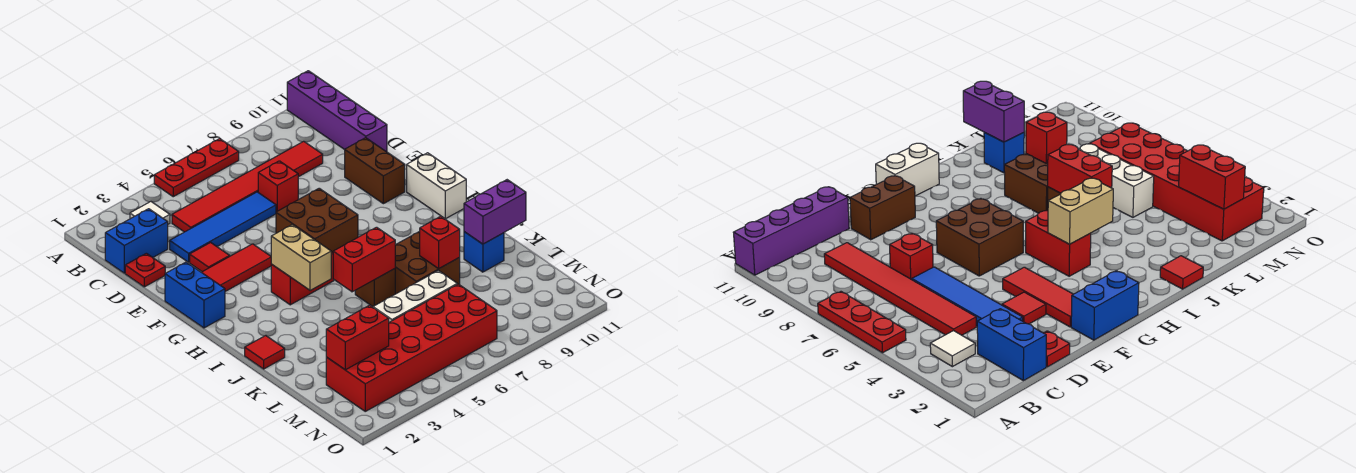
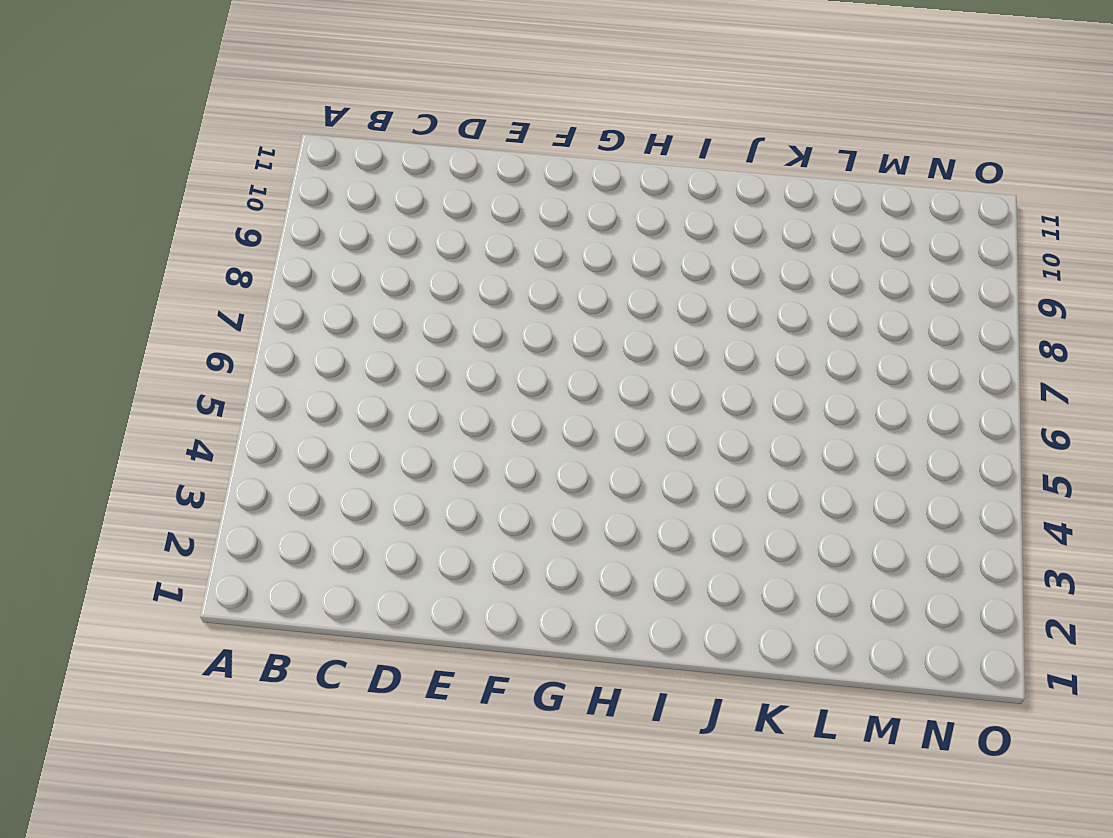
none -> red 1x3 plate [154,139,239,197]
none -> purple 1x4 brick [287,71,387,152]
none -> white 1x1 tile [130,202,170,224]

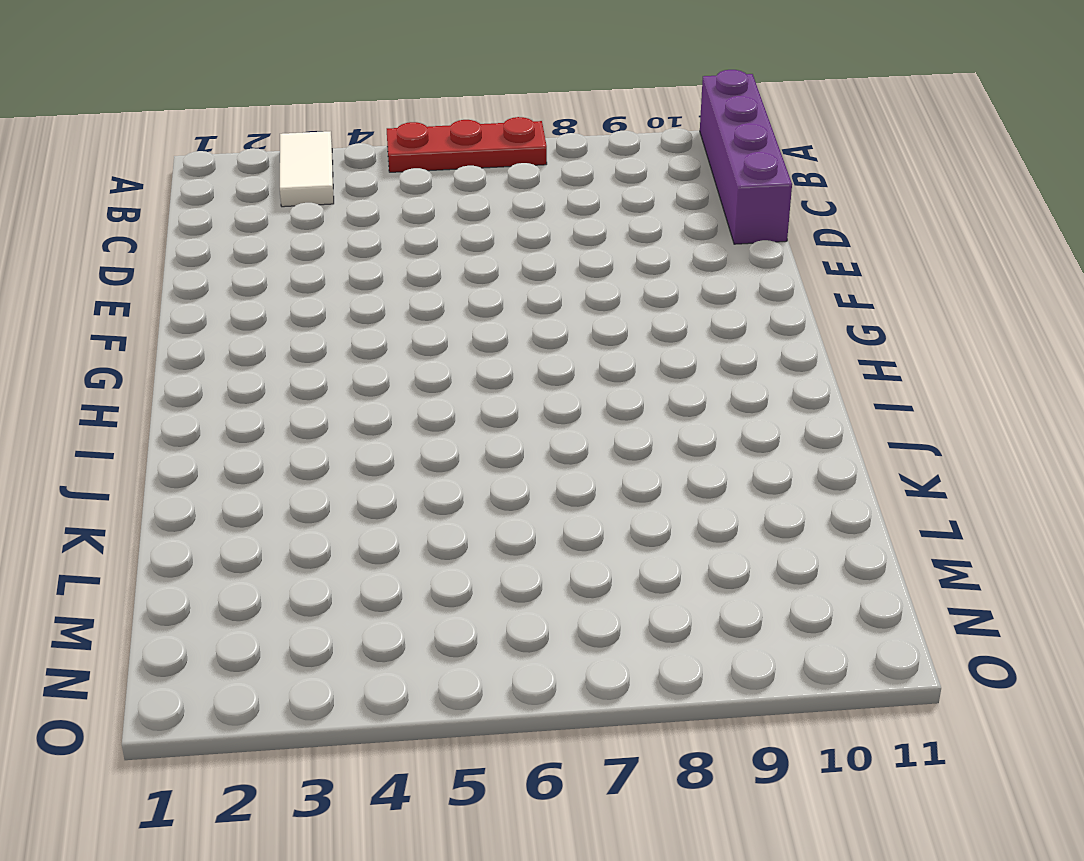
white 1x2 tile [280,131,334,207] -> white 1x1 tile [130,202,170,224]
none -> blue 1x2 brick [105,209,168,273]
none -> red 1x6 tile [172,141,323,232]
none -> red 1x1 plate [125,253,165,287]

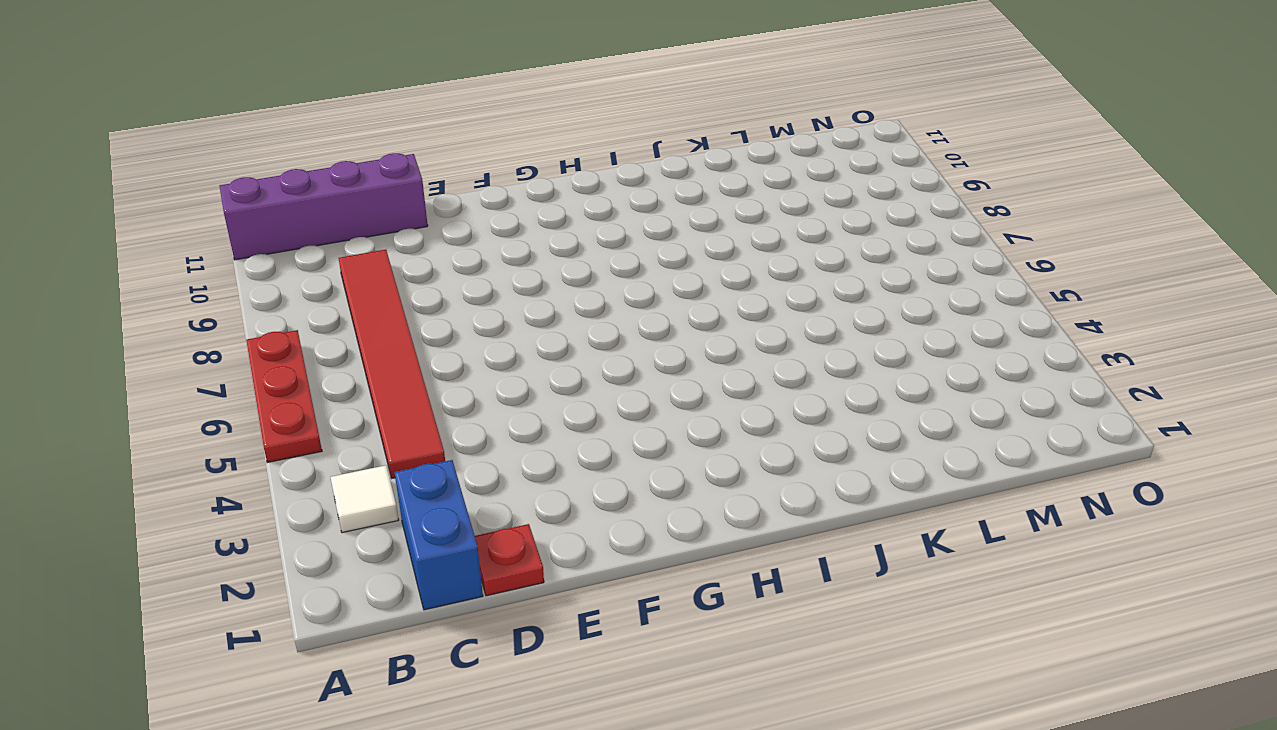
none -> blue 1x4 tile [170,192,276,262]
none -> red 1x1 brick [258,161,298,212]
none -> red 1x1 tile [190,243,230,272]

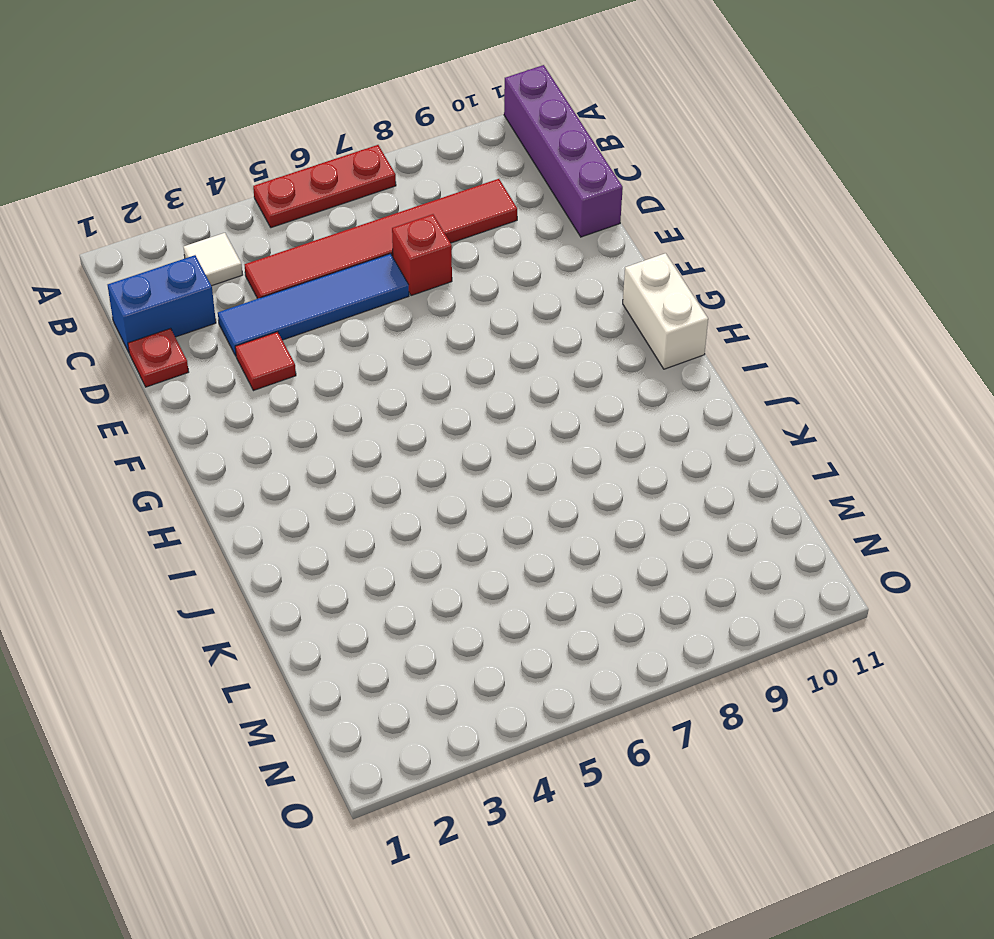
none -> brown 1x2 brick [345,138,405,204]
none -> blue 1x2 brick [165,262,225,328]
none -> red 1x3 tile [202,244,271,291]

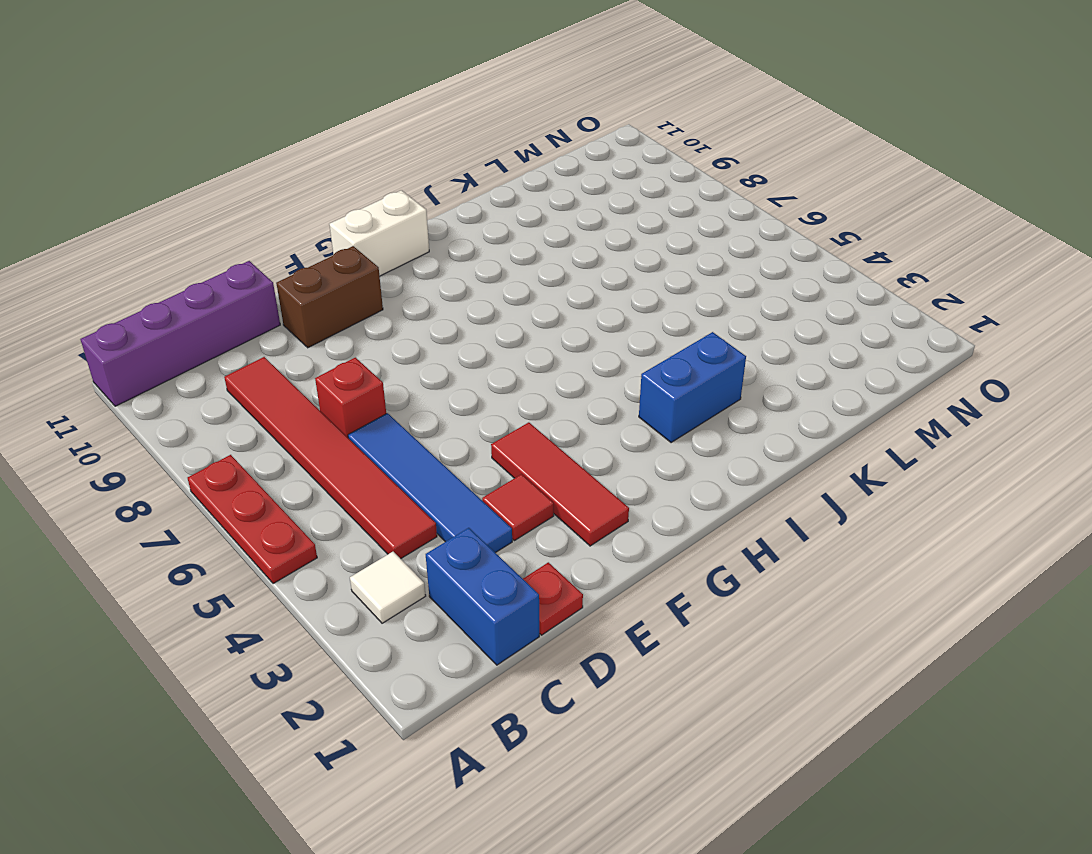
blue 1x2 brick [639,332,746,443] -> blue 1x2 brick moved to [165,262,225,328]
none -> brown 2x2 brick [276,188,358,252]
none -> red 1x2 brick [271,252,334,305]
none -> red 1x1 tile [245,336,285,369]

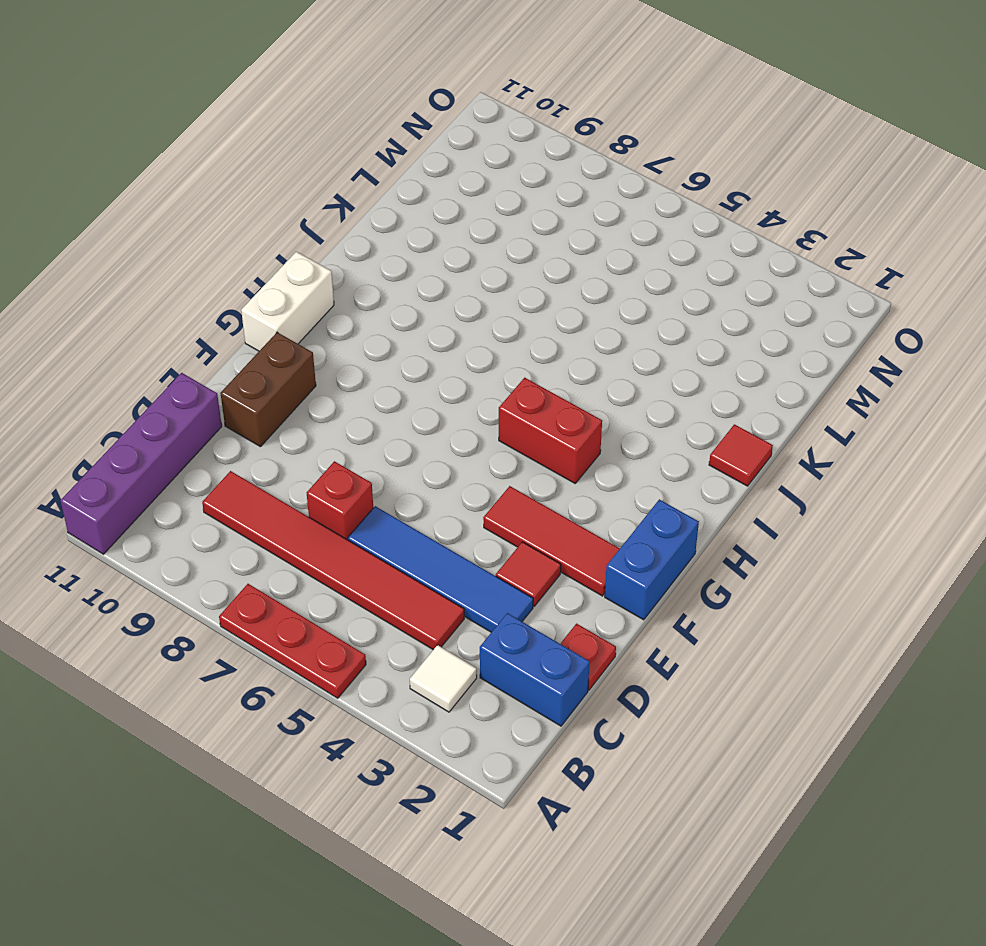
none -> brown 2x2 brick [276,188,358,252]
none -> brown 1x1 brick [355,269,395,307]
none -> brown 2x2 brick [395,231,460,294]

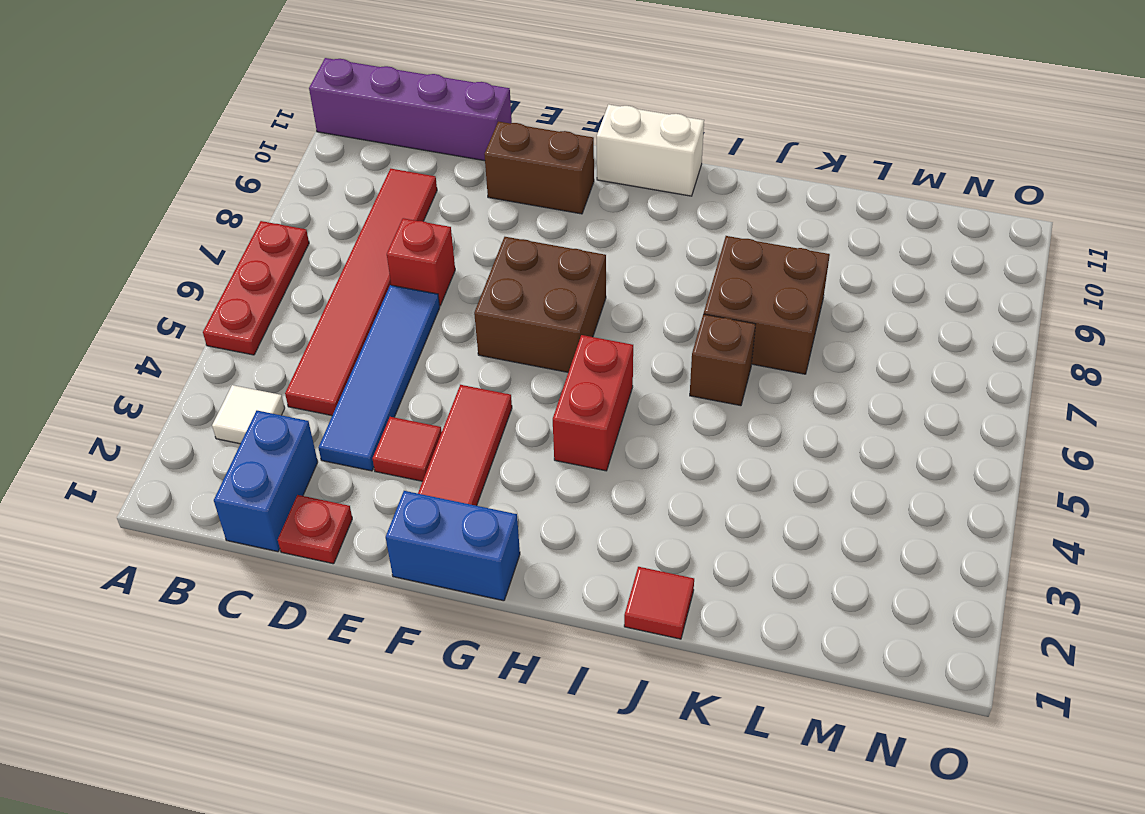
none -> blue 1x1 brick [464,232,504,272]
none -> white 1x3 brick [373,270,457,322]
none -> red 2x6 brick [326,284,497,411]

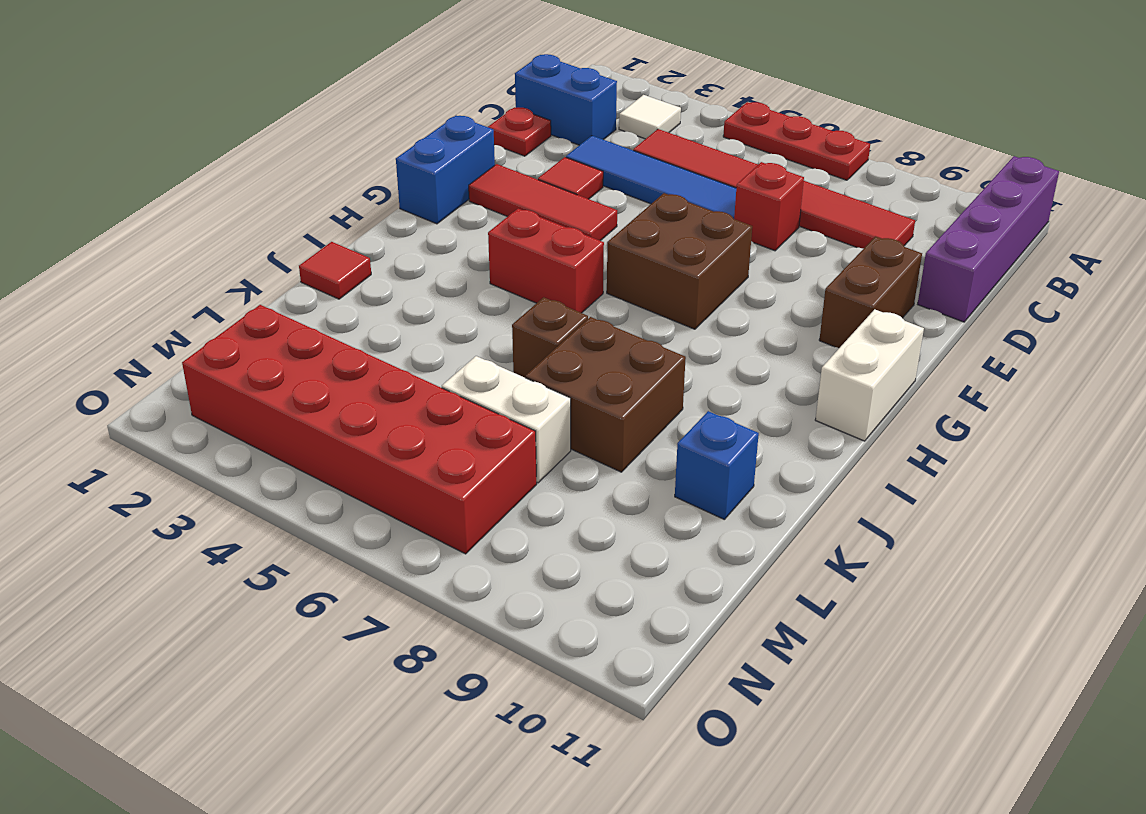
white 1x2 brick [442,356,571,483] -> white 1x3 brick [373,270,457,322]
none -> tan 1x2 brick [271,225,331,290]
none -> red 1x2 brick [333,227,395,292]
none -> red 1x1 brick [420,216,460,269]

